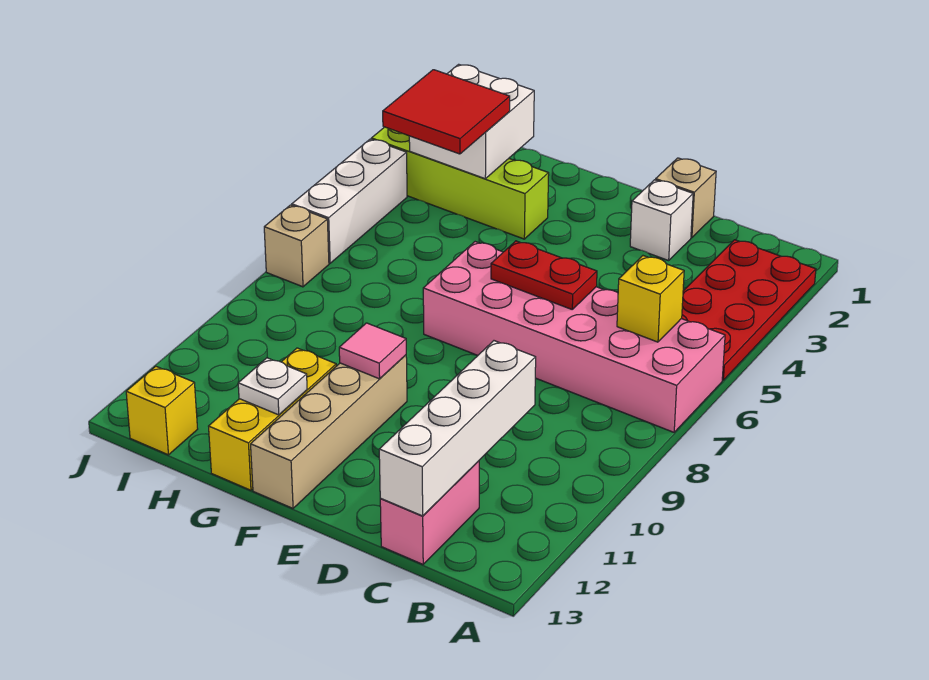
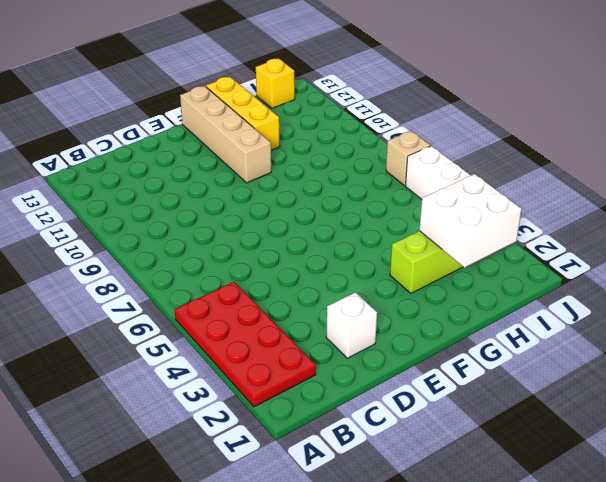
none -> pink 2x6 brick [423,242,725,432]
none -> pink 1x2 brick [380,461,479,564]
none -> tan 1x1 brick [656,158,716,238]

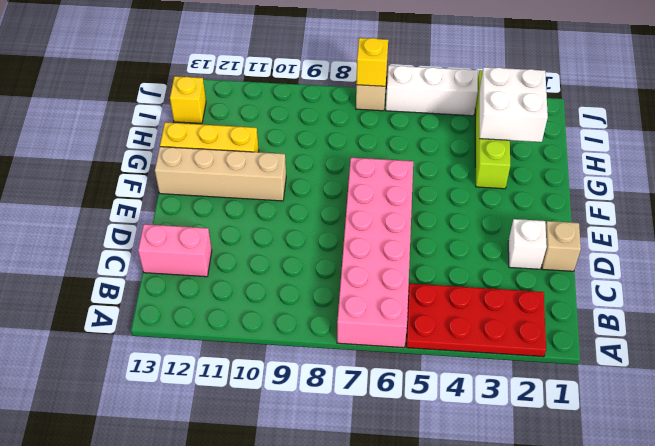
yellow 1x1 brick [356,38,388,86] -> yellow 1x1 brick moved to [617,256,684,342]
none -> white 1x4 brick [379,341,536,516]
none -> red 1x2 plate [491,241,597,309]
none -> pink 1x1 tile [339,323,406,379]

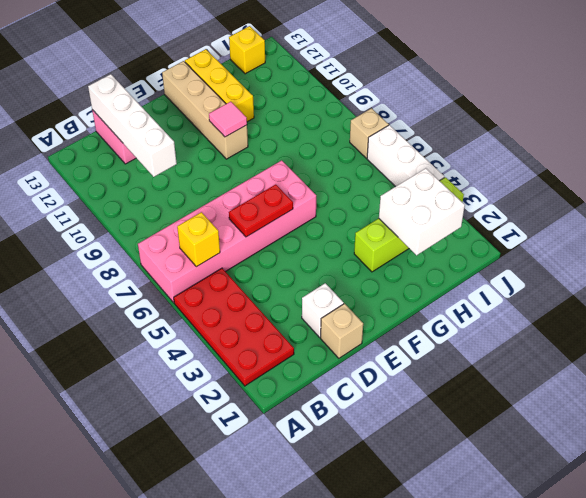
none -> white 1x1 plate [238,358,307,415]
none -> red 2x2 tile [383,70,510,154]

